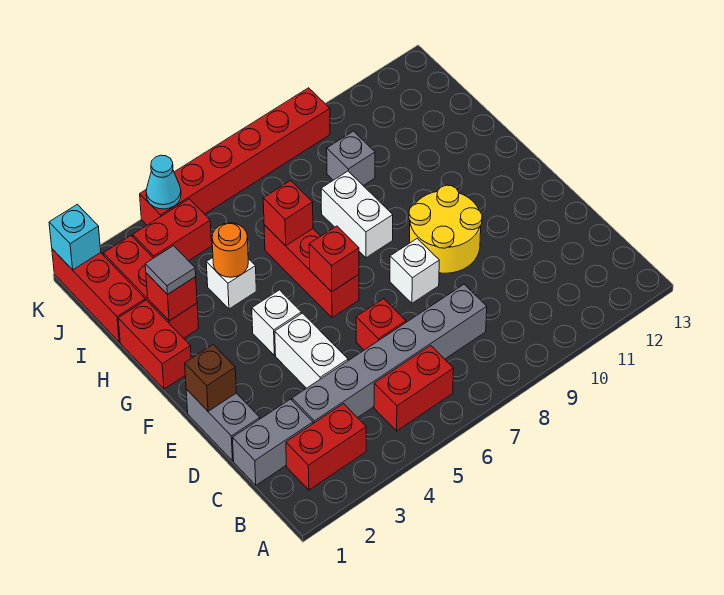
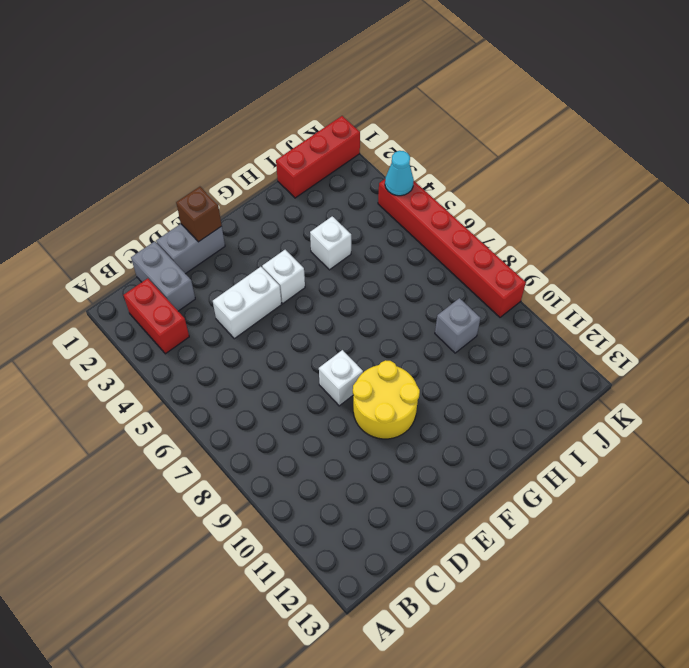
none -> red 1x2 brick [374,346,454,431]
none -> grey 1x6 brick [292,284,487,424]
none -> red 1x1 brick [356,299,406,350]

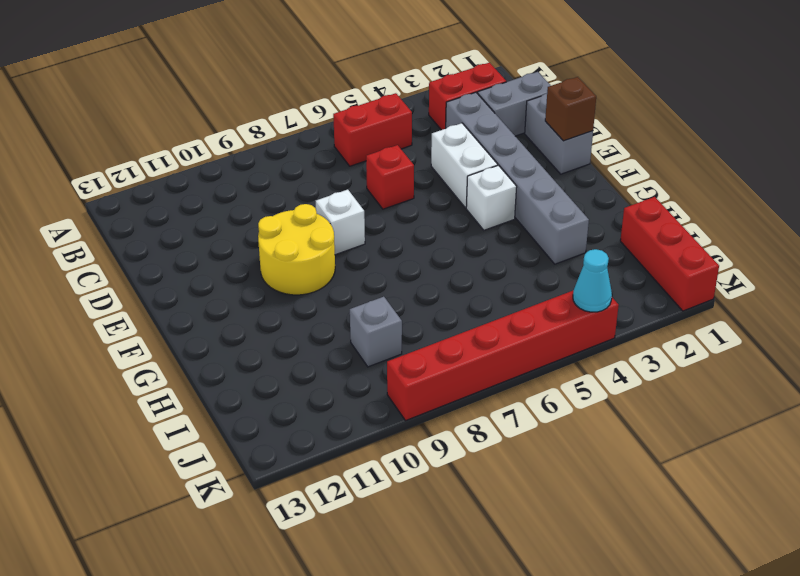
grey 1x6 brick [446,92,589,264] -> grey 1x6 brick turned to [292,284,487,424]
none -> red 1x3 brick [264,225,359,318]
none -> red 1x2 brick [118,300,191,389]
none -> white 1x2 brick [321,171,393,258]

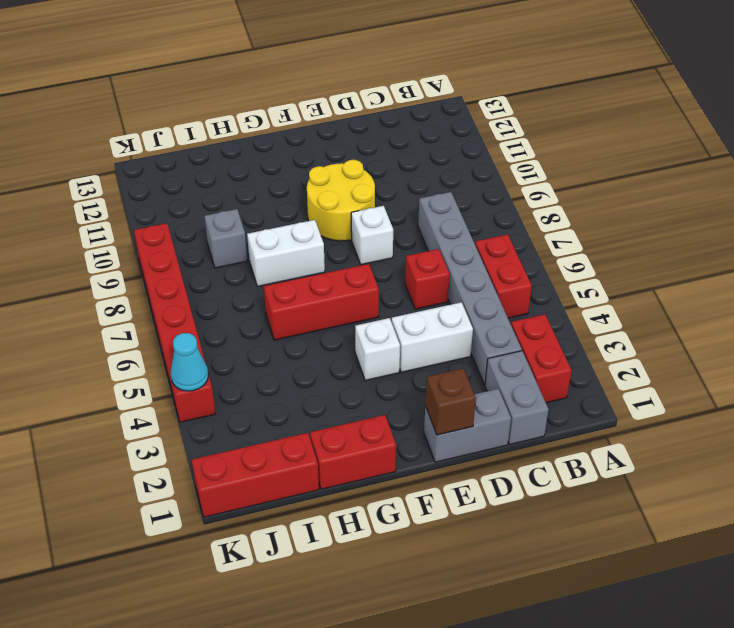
none -> red 1x3 brick [103,236,199,338]
none -> white 1x1 brick [206,258,256,309]
none -> red 1x2 brick [133,199,212,261]

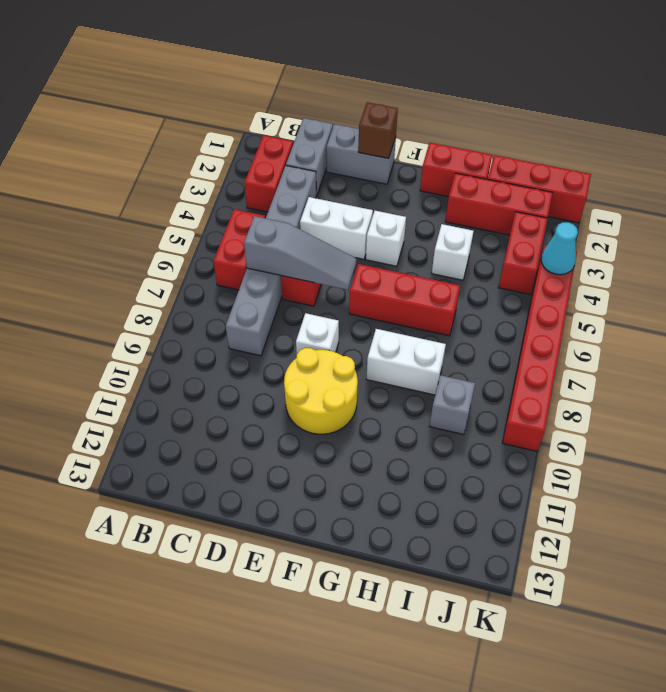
grey 1x3 slope [244,216,356,290] -> none
none -> red 1x1 brick [309,226,359,292]
none -> red 1x1 brick [146,273,197,321]
none -> orange 1x1 round brick [212,223,248,277]

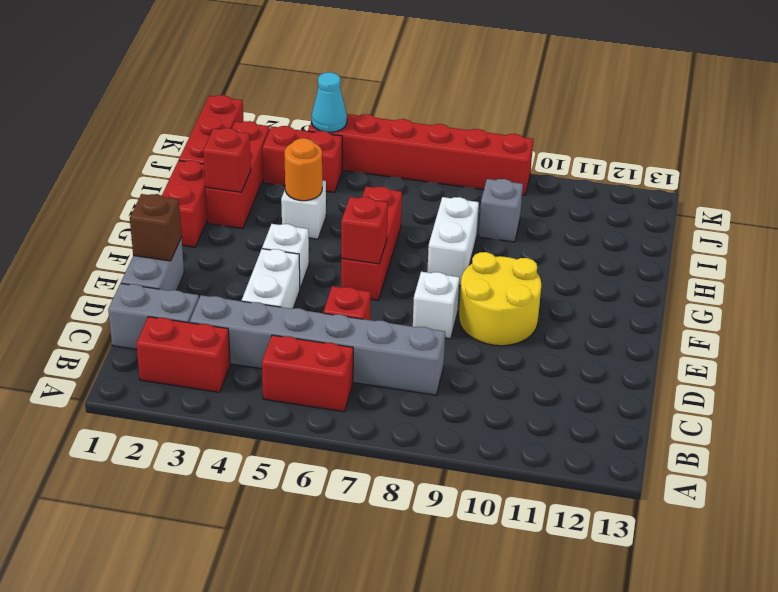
none -> red 1x1 brick [263,181,313,246]
none -> cyan 1x1 brick [49,204,101,270]
none -> grey 1x1 tile [145,246,196,295]

